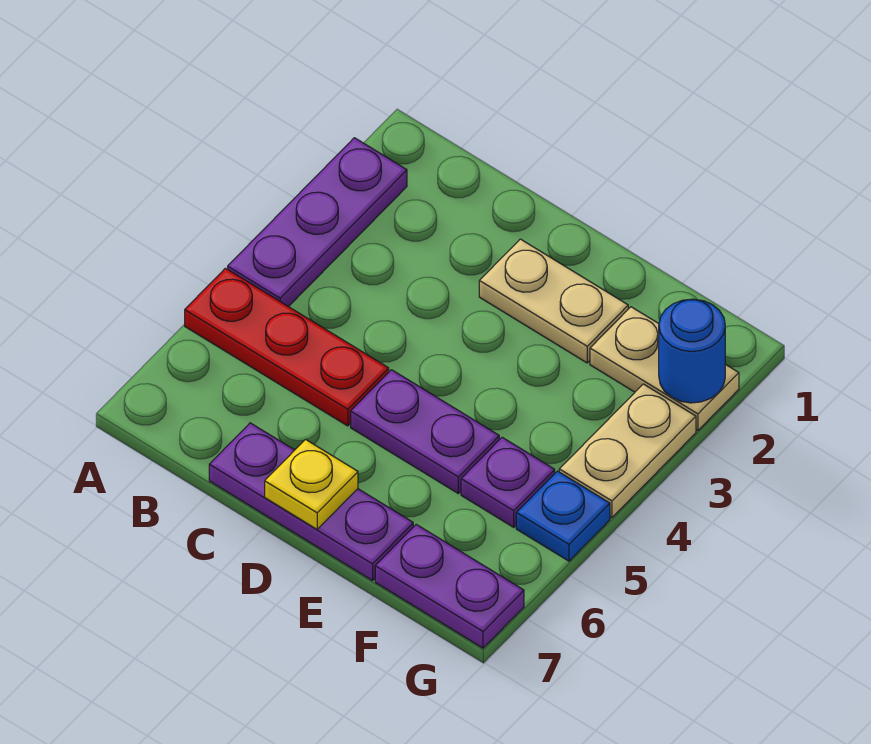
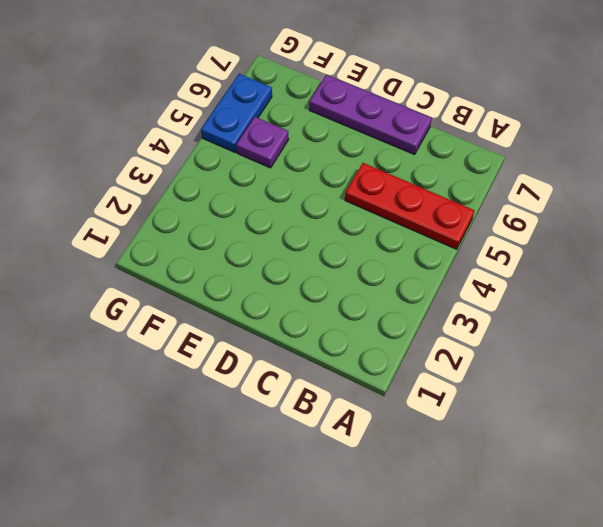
blue 1x2 plate [201,74,272,152] -> blue 1x1 plate [516,471,610,561]
none -> purple 1x3 plate [228,138,407,307]
none -> tan 1x2 plate [479,239,628,363]
none -> purple 1x2 plate [351,370,499,493]

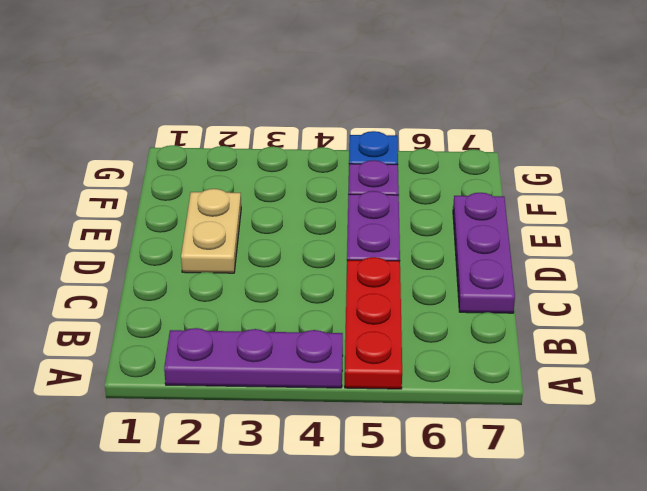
none -> tan 1x2 plate [590,307,739,431]
none -> purple 1x2 plate [375,524,524,648]
none -> tan 1x2 plate [559,384,696,518]

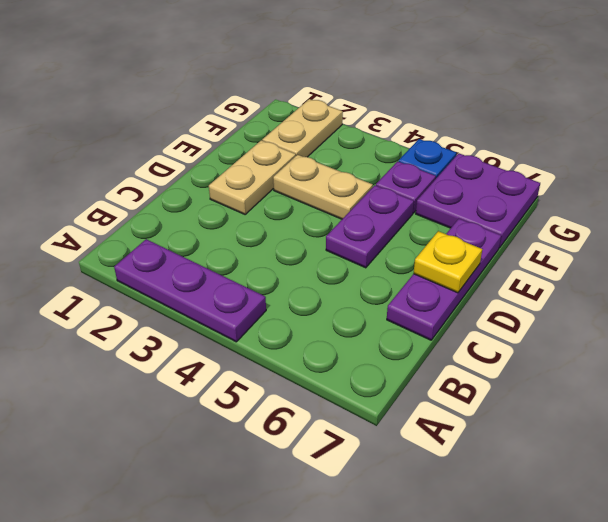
tan 1x2 plate [273,155,373,219] -> tan 1x2 plate moved to [559,384,696,518]
purple 2x2 plate [416,153,540,248] -> purple 1x2 plate [375,524,524,648]
none -> red 1x3 plate [185,268,389,426]
none -> blue 1x1 round brick [659,299,725,403]

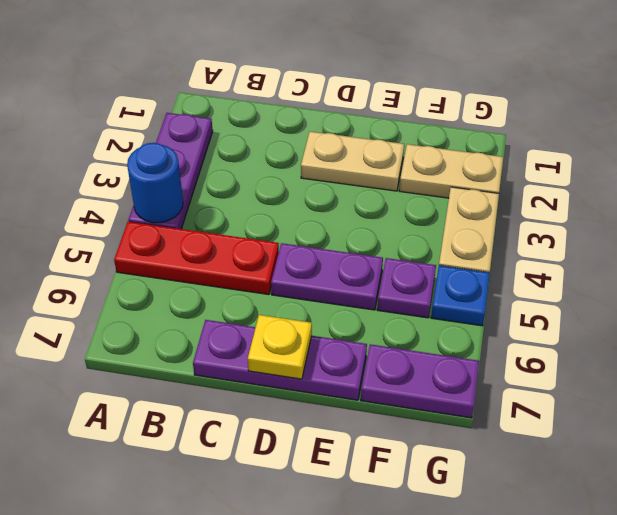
blue 1x1 round brick [127,143,183,223] -> blue 1x1 round brick moved to [659,299,725,403]

